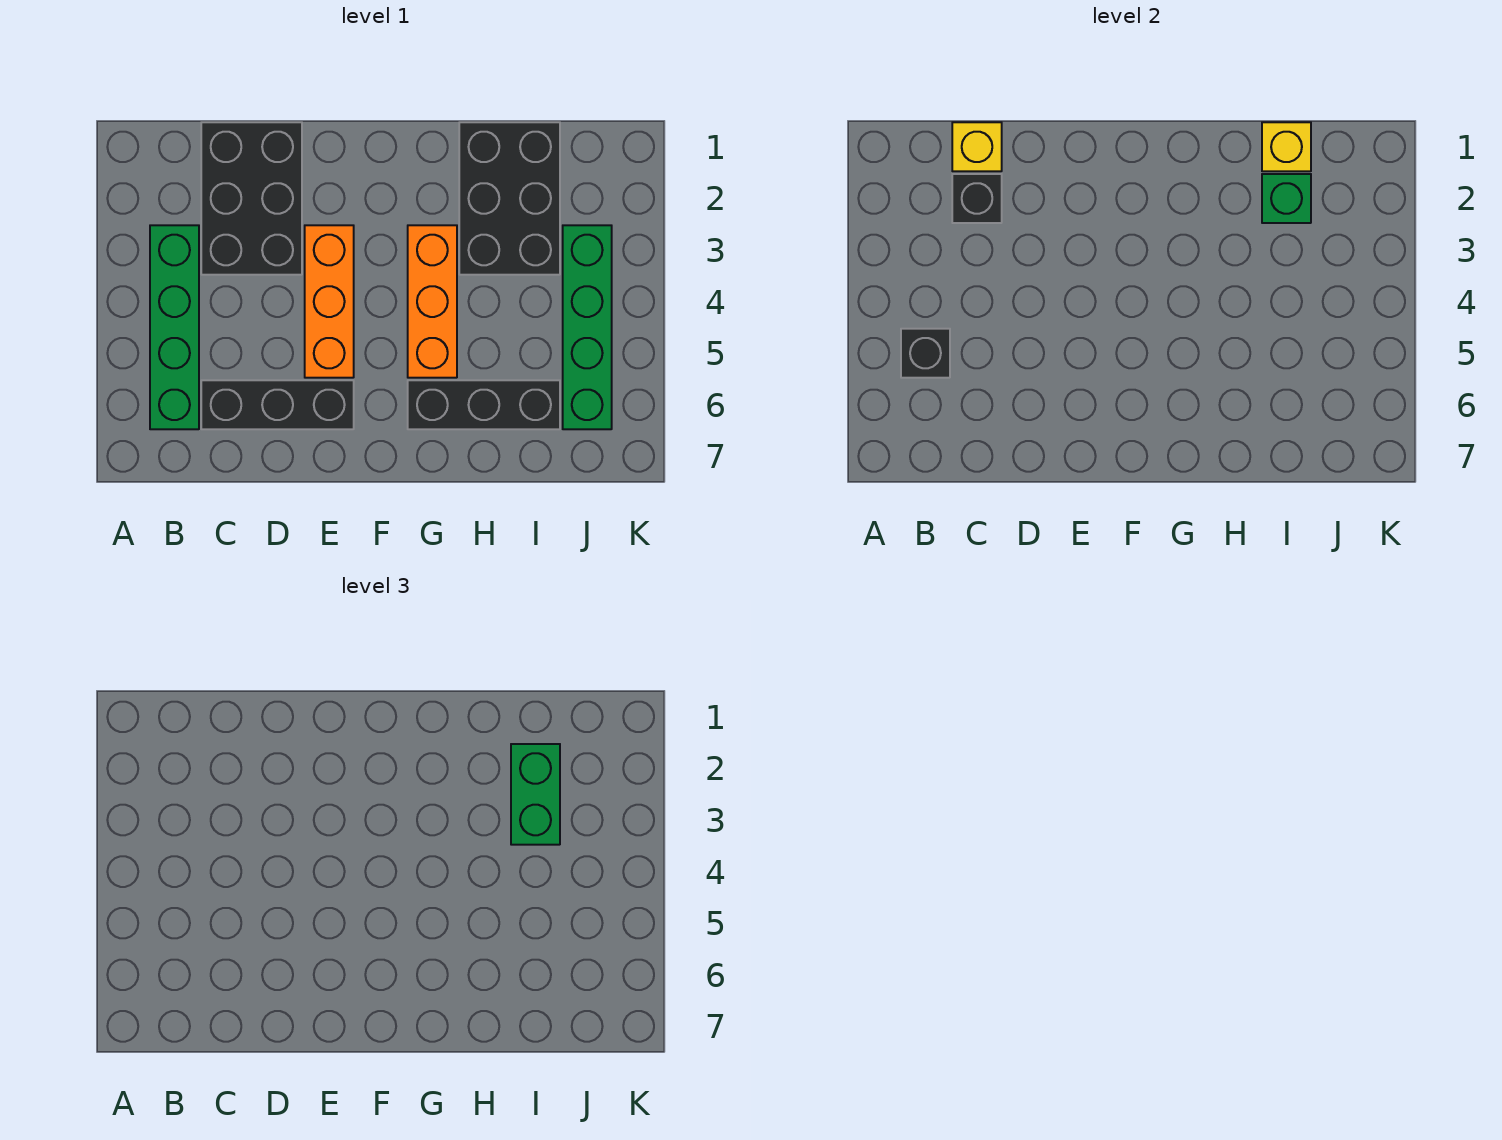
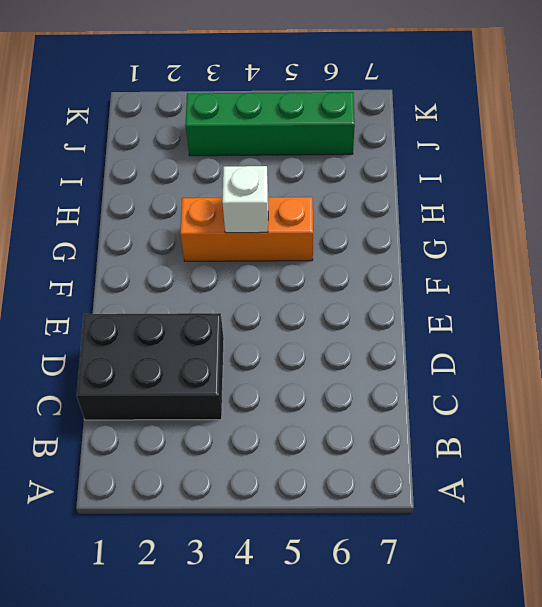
white 1x1 brick [222,166,268,233] -> none
none -> green 1x4 brick [150,225,199,429]
none -> black 1x3 brick [201,380,354,429]
none -> orange 1x3 brick [305,225,354,378]

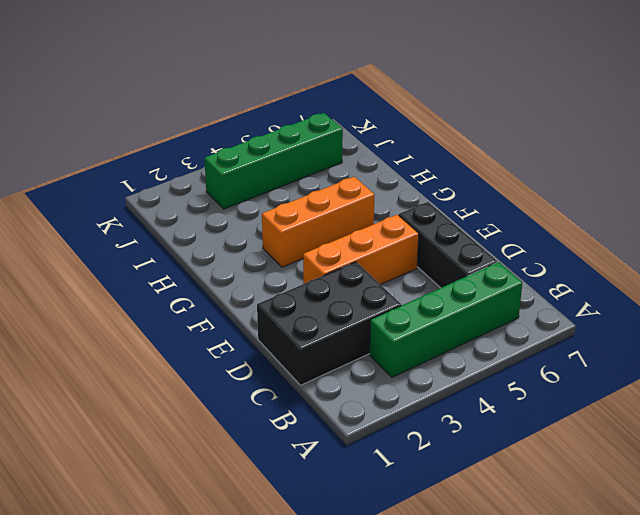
none -> black 1x3 brick [408,380,560,429]
none -> black 2x3 brick [459,122,560,275]
none -> black 1x1 brick [901,329,950,378]

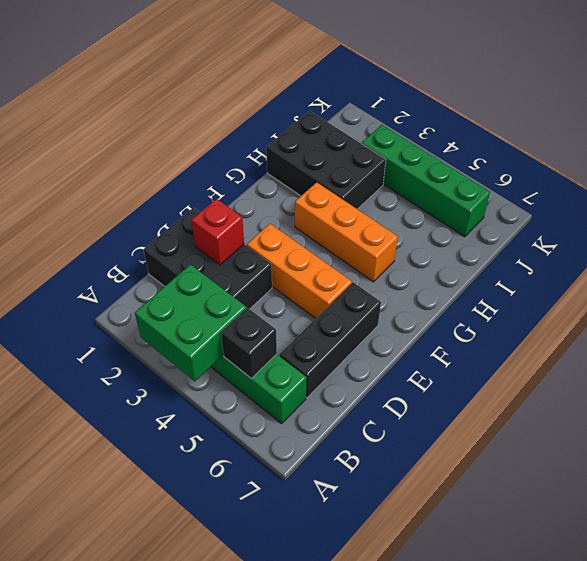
green 2x2 brick [135,264,246,381] -> none
red 1x1 brick [192,199,244,265] -> none
none -> black 1x3 brick [408,380,560,429]
none -> yellow 1x1 brick [952,122,1002,171]
none -> black 1x1 brick [952,174,1002,223]

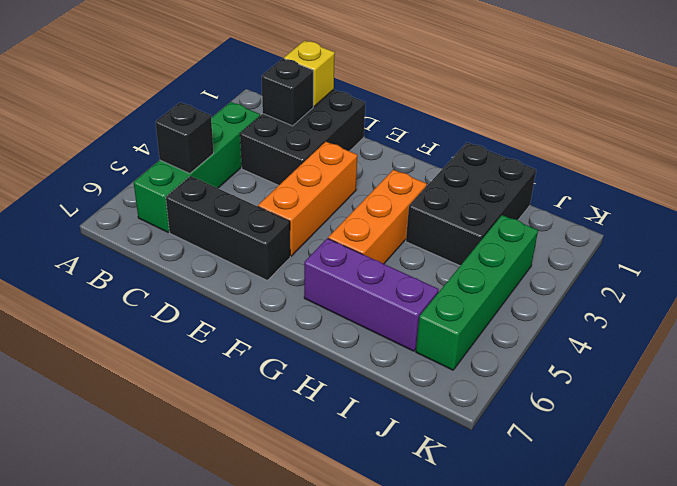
purple 1x3 brick [304,238,439,351] -> black 1x3 brick [408,380,560,429]
none -> yellow 1x1 brick [1262,122,1311,171]
none -> green 1x1 brick [1262,174,1311,223]
none -> green 1x2 brick [511,744,560,845]

